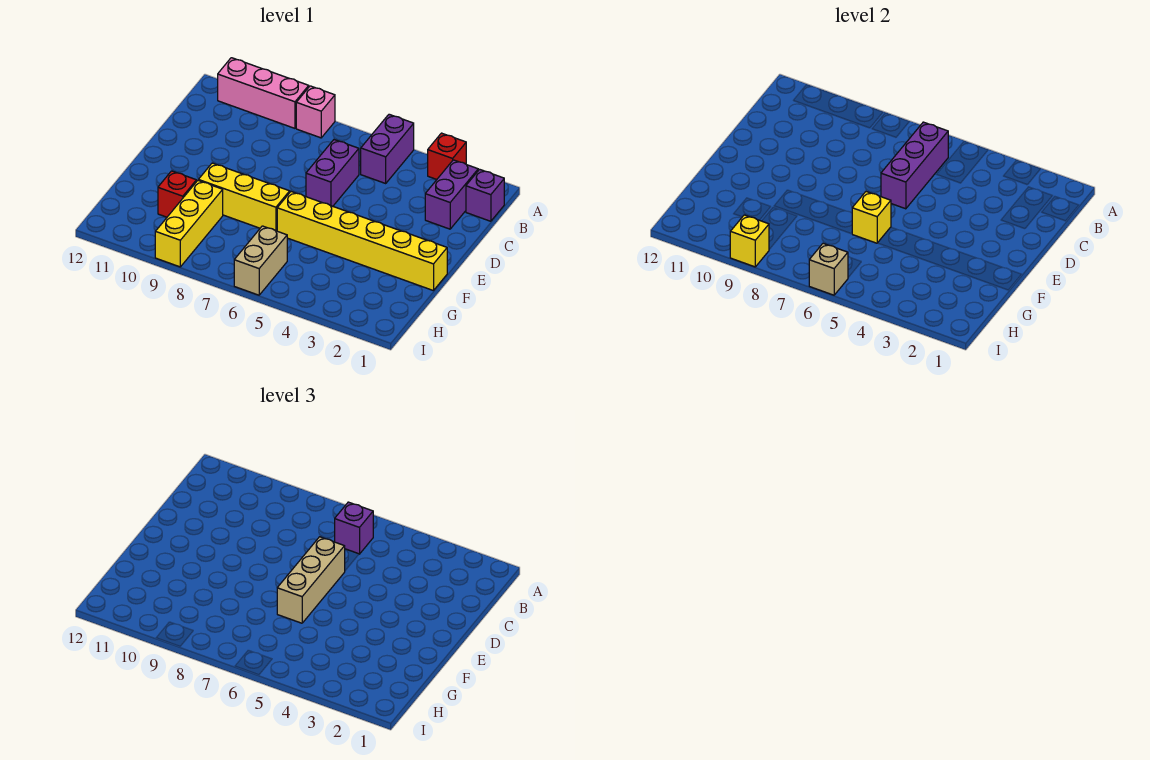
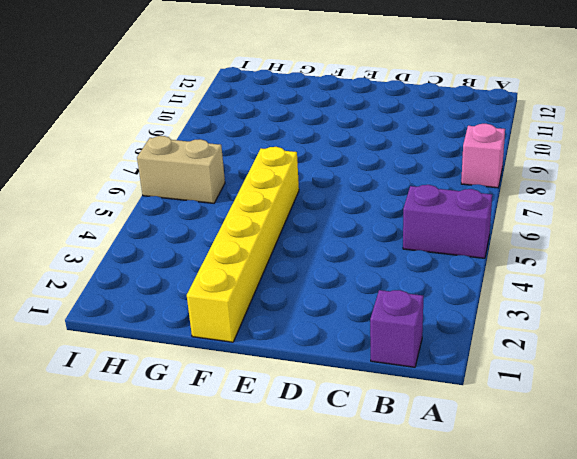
none -> red 1x1 brick [428,133,466,179]
none -> pink 1x3 brick [218,58,309,128]
none -> purple 1x2 brick [425,160,478,229]

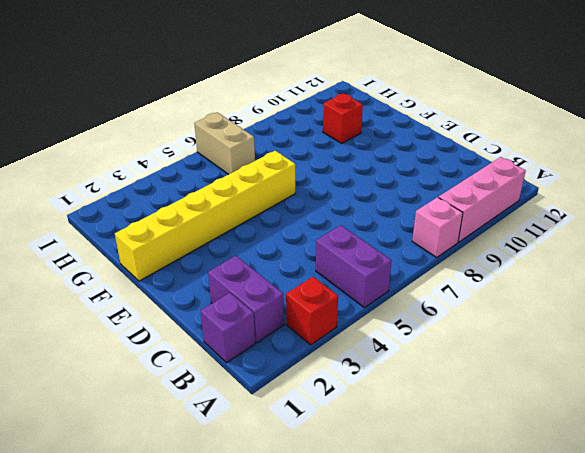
none -> purple 1x2 brick [306,140,359,206]
none -> yellow 1x3 brick [198,163,290,231]
none -> yellow 1x3 brick [155,181,223,267]

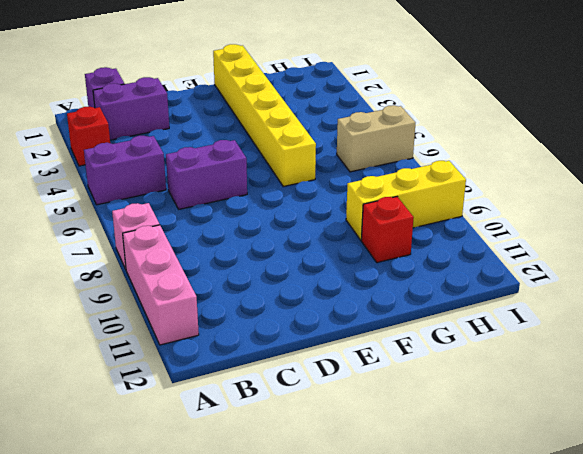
none -> yellow 1x3 brick [198,163,290,231]
none -> purple 1x3 brick [881,122,948,209]
none -> yellow 1x1 brick [852,192,891,243]

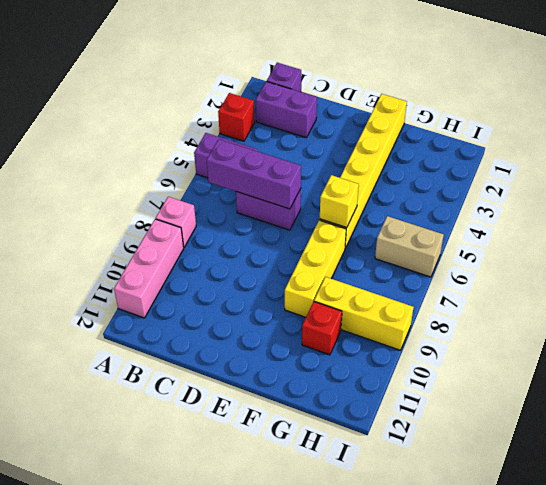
none -> tan 1x1 brick [809,243,848,295]
none -> yellow 1x1 brick [730,215,769,267]
none -> purple 1x1 brick [335,502,373,554]

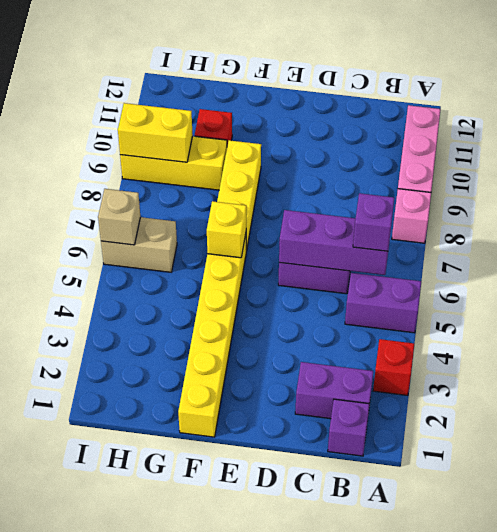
yellow 1x2 brick [118,103,193,162] -> yellow 1x1 brick [730,215,769,267]
none -> tan 1x3 brick [277,537,345,623]

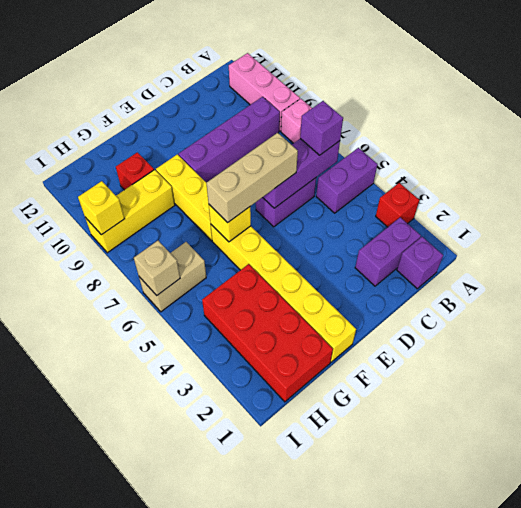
purple 1x4 brick [178,97,280,183] -> none
red 2x4 brick [202,264,333,402] -> none

